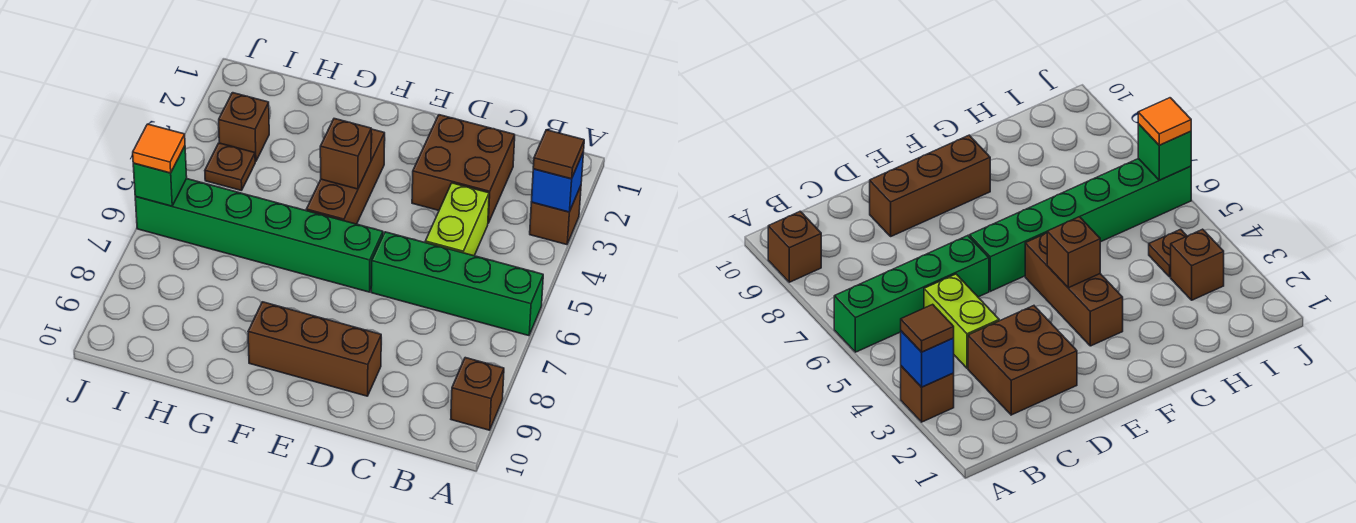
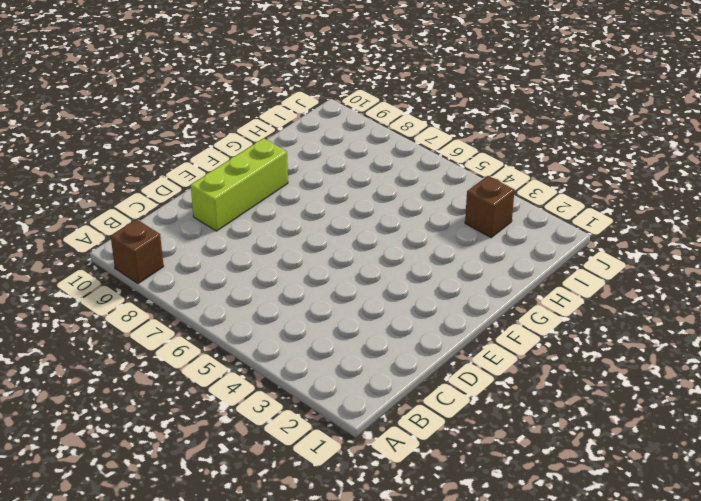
lime 1x3 brick [191,138,288,231] -> brown 1x3 brick [248,302,381,396]
none -> brown 1x1 brick [530,186,581,245]
none -> green 1x4 brick [371,232,543,336]
none -> brown 2x2 brick [412,115,515,223]

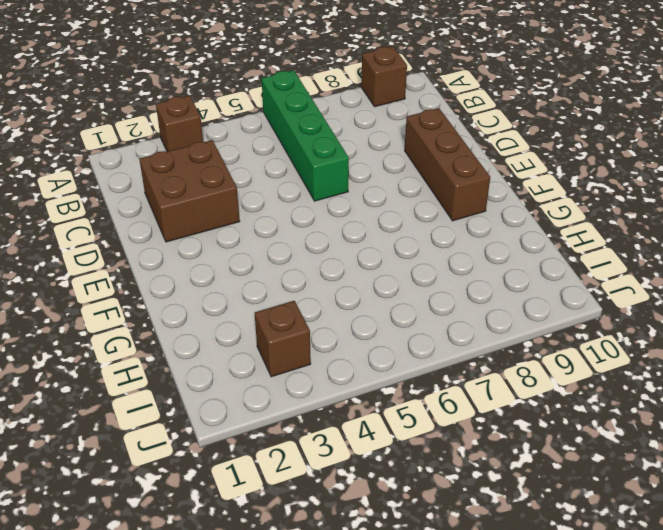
none -> lime 1x2 brick [425,183,489,256]
none -> green 1x6 brick [135,179,383,292]
none -> brown 1x3 brick [307,129,385,224]

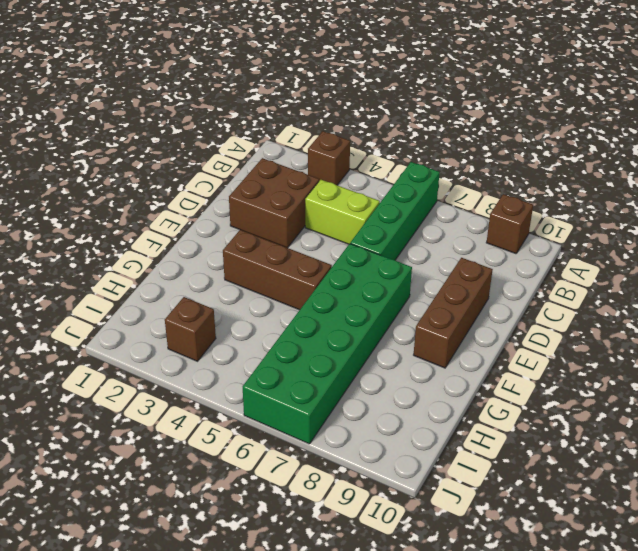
green 2x6 brick [243,244,412,444] -> green 1x6 brick [135,179,383,292]
none -> brown 1x1 plate [205,143,255,191]
none -> blue 1x1 brick [531,152,584,212]
none -> brown 1x1 brick [320,119,371,189]

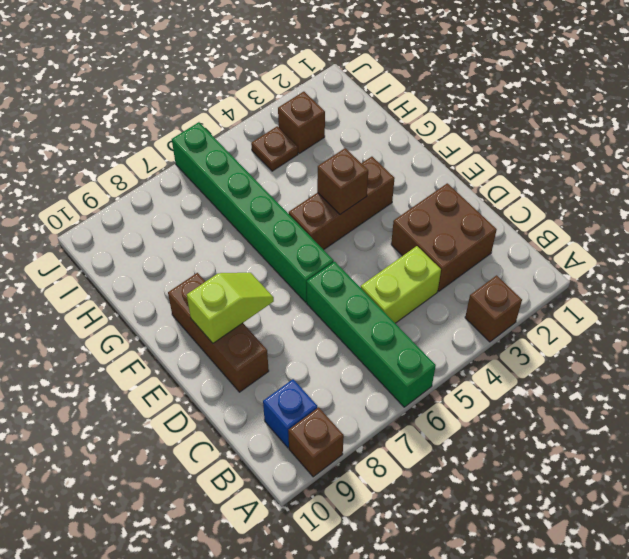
blue 1x1 brick [263,379,317,448] -> blue 1x1 brick moved to [531,152,584,212]
lime 1x2 slope [187,273,274,343] -> none
none -> green 1x1 brick [133,146,187,206]
none -> brown 1x1 tile [533,130,584,179]
none -> orange 1x1 tile [133,124,185,173]

